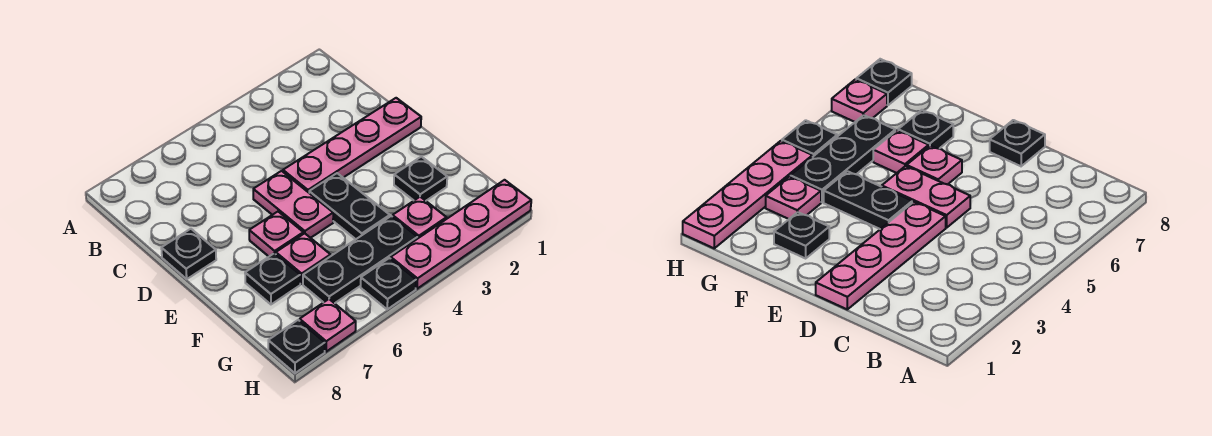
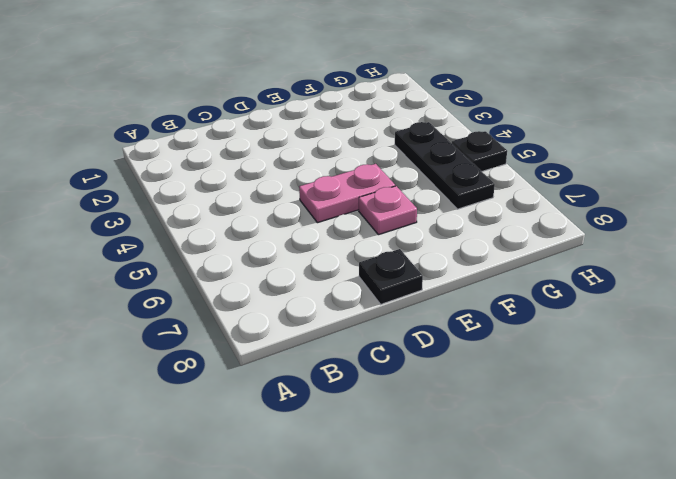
none -> pink 1x4 plate [283,98,421,193]
none -> black 1x2 plate [309,173,390,239]
none -> black 1x1 plate [394,157,447,201]

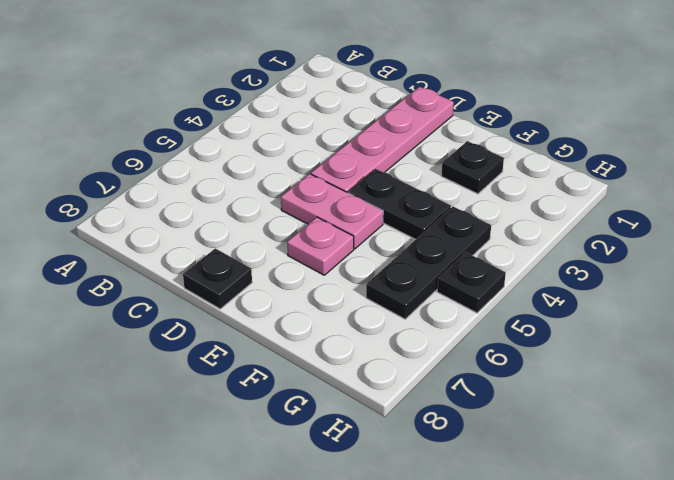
none -> pink 1x1 plate [276,233,331,284]
none -> black 1x1 plate [245,253,300,304]
none -> pink 1x1 plate [392,197,446,239]

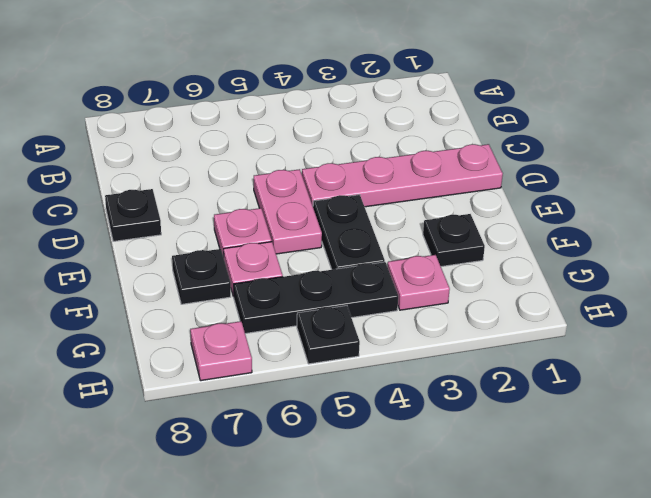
none -> pink 1x4 plate [391,180,531,289]
none -> black 1x1 plate [268,320,325,373]

